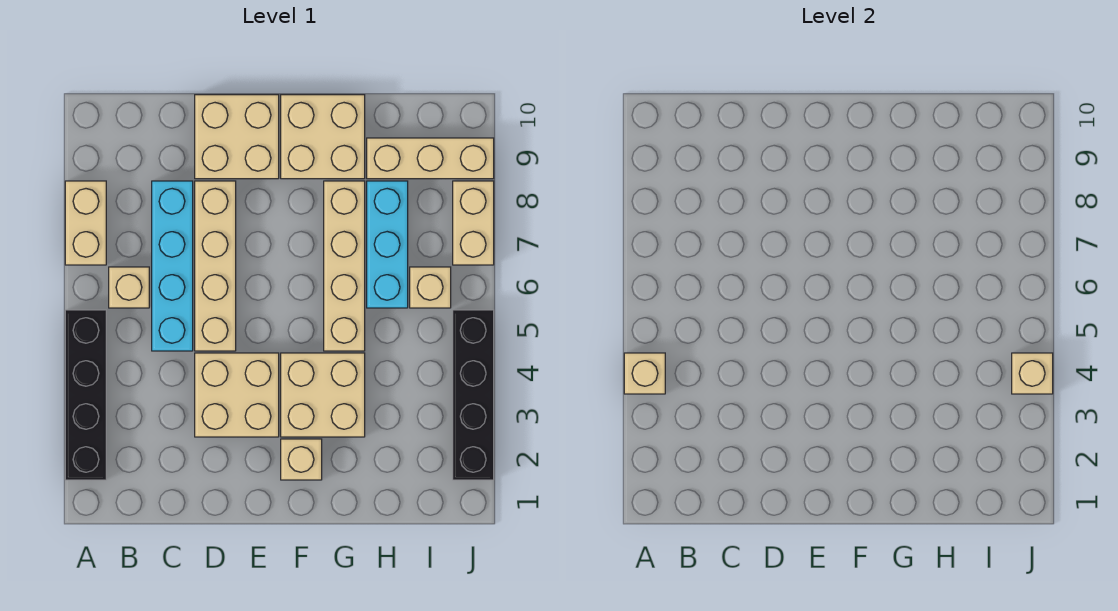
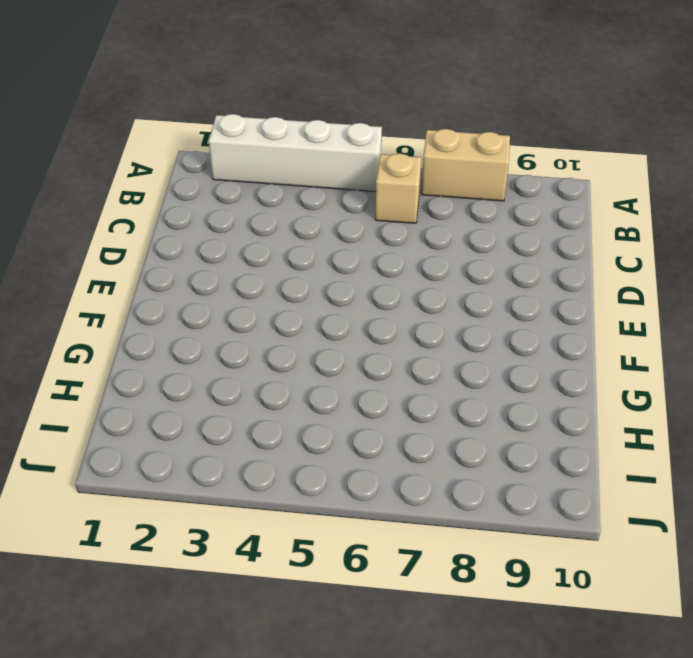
white 1x4 brick [209,114,382,192] -> black 1x4 brick [65,310,106,480]
none -> cyan 1x4 brick [152,181,193,351]
none -> tan 2x2 brick [195,353,279,437]
none -> tan 1x4 brick [195,181,236,351]

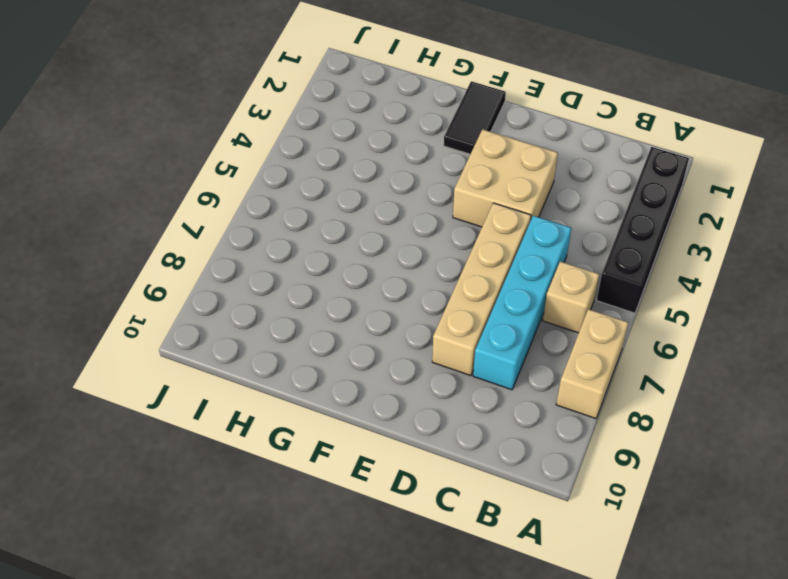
black 1x2 tile [444,81,506,154] -> tan 1x1 brick [281,439,322,480]
none -> tan 2x2 brick [195,95,279,179]
none -> tan 2x2 brick [281,353,365,437]
none -> tan 2x2 brick [281,95,365,179]

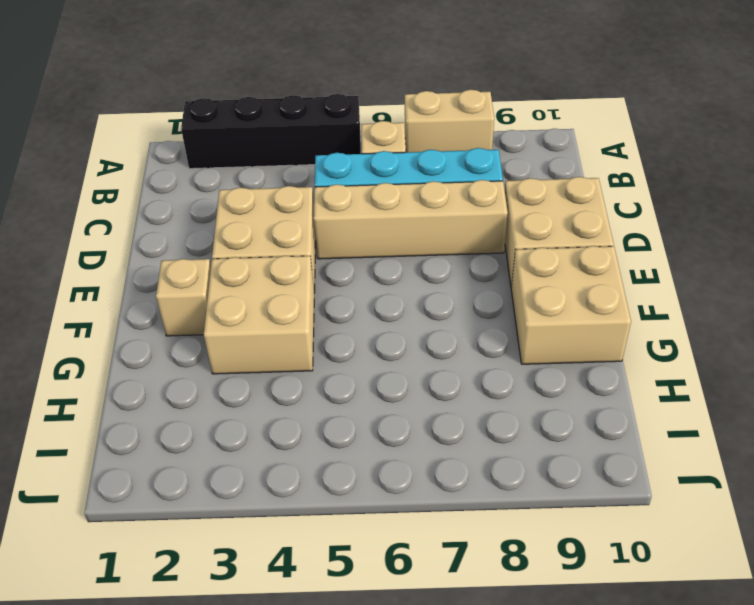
none -> tan 1x4 brick [324,181,365,351]
none -> cyan 1x3 brick [367,181,408,308]
none -> tan 1x3 brick [367,138,494,179]

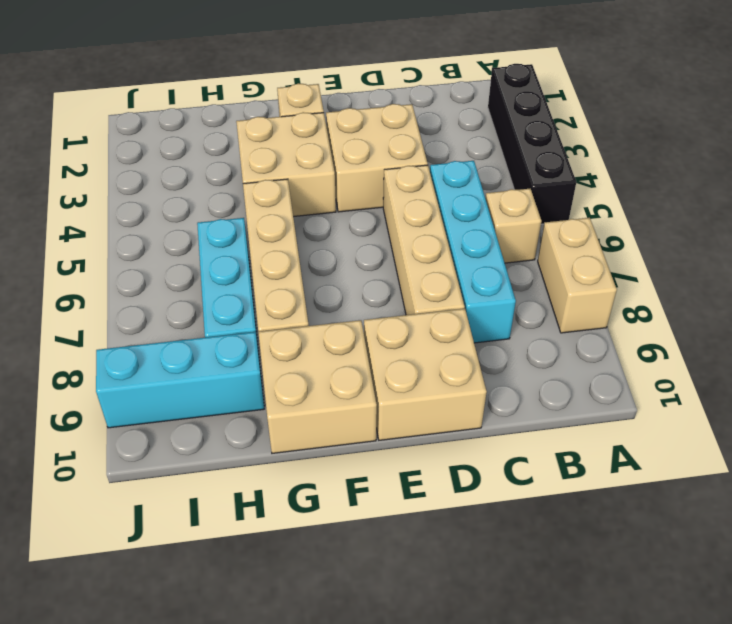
cyan 1x3 brick [96,332,264,428] -> tan 1x3 brick [367,138,494,179]
none -> tan 1x1 brick [410,267,451,308]
none -> black 1x4 brick [453,310,494,480]
none -> tan 1x2 brick [453,181,494,265]

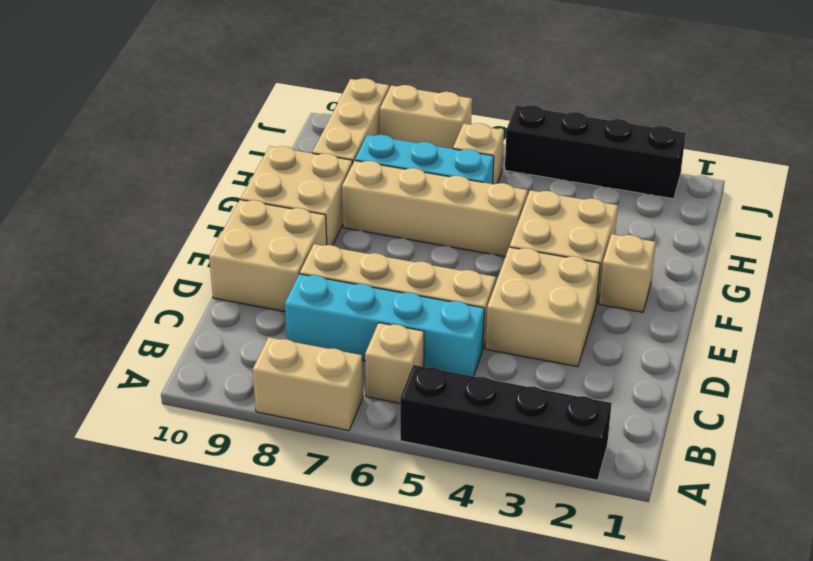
none -> tan 1x1 brick [624,353,665,394]
none -> tan 1x1 brick [1012,353,1053,394]

